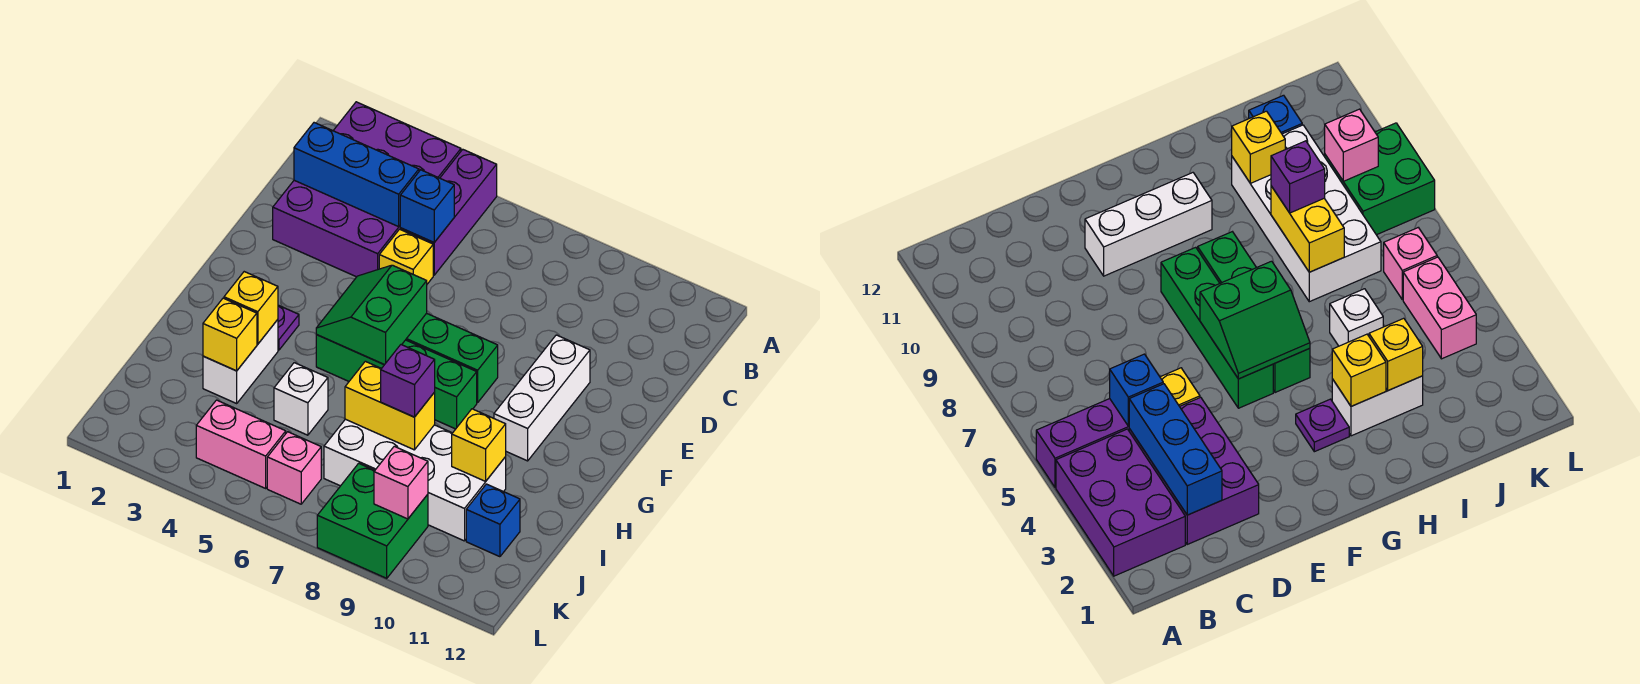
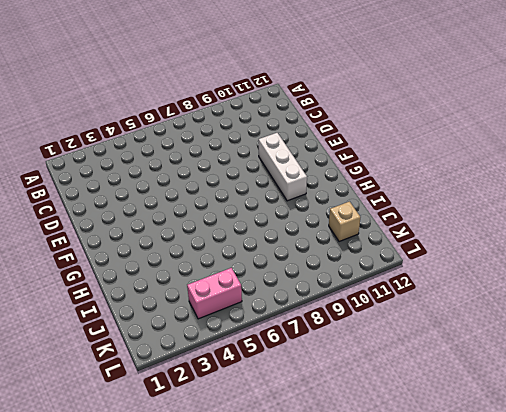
tan 1x1 brick [329,202,360,242] -> blue 1x1 brick [466,484,520,557]
none -> purple 2x3 brick [333,102,461,178]
none -> purple 1x3 brick [400,150,497,275]
none -> purple 2x3 brick [273,180,400,277]

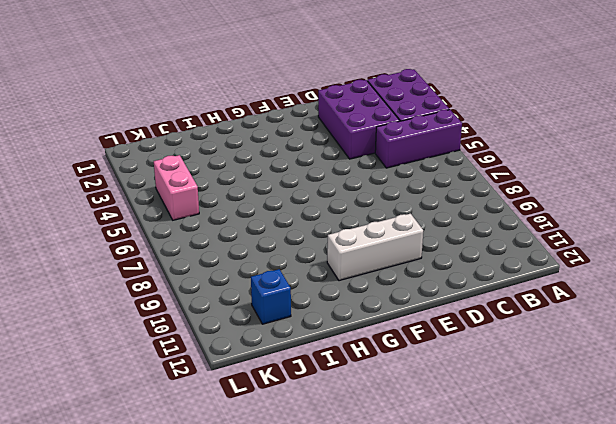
none -> yellow 1x1 brick [379,229,433,284]
none -> green 1x4 brick [406,313,498,403]
none -> purple 1x1 plate [278,305,299,350]

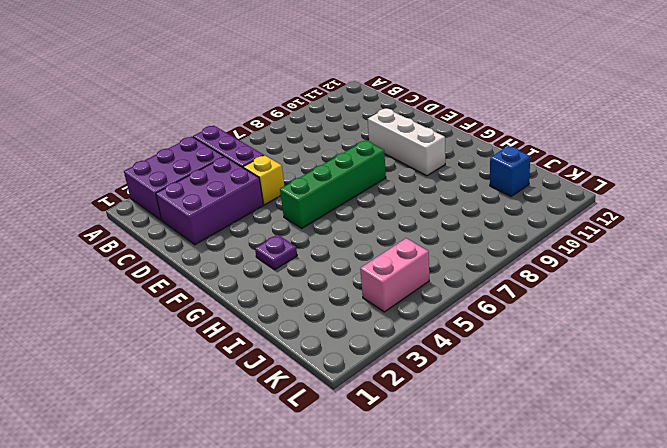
none -> green 1x4 brick [316,334,477,429]
none -> white 1x2 brick [203,320,278,403]
none -> white 1x1 brick [274,363,328,435]

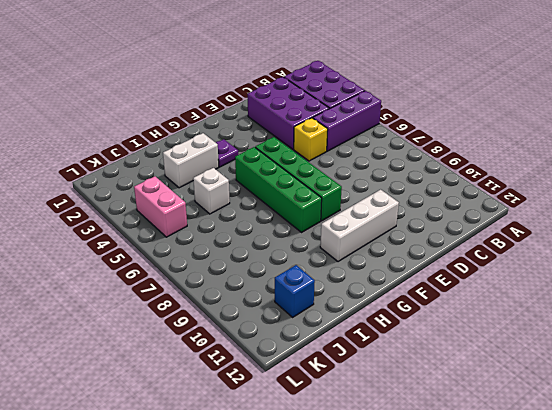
none -> white 2x4 brick [324,419,506,541]
none -> pink 1x1 brick [267,432,321,504]
none -> green 2x2 brick [317,463,428,578]

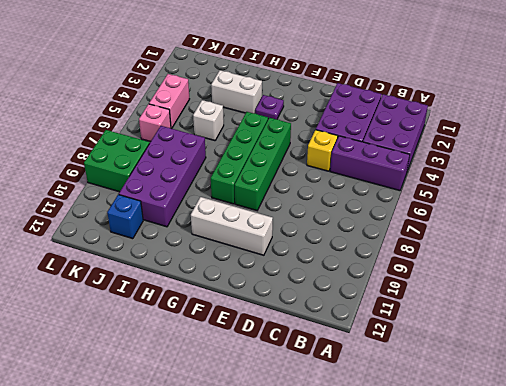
purple 2x4 brick [119,126,206,227] -> white 2x4 brick [324,419,506,541]
none -> blue 1x3 brick [294,123,419,227]
none -> blue 1x1 brick [400,170,454,242]
none -> green 2x2 slope [316,265,427,365]

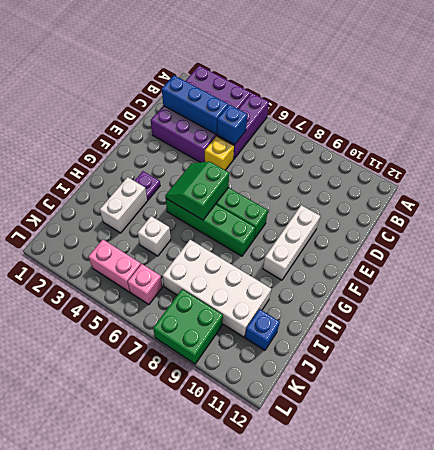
none -> yellow 1x1 brick [224,272,278,344]
none -> yellow 1x1 brick [203,298,257,371]
none -> yellow 1x2 brick [345,361,435,450]

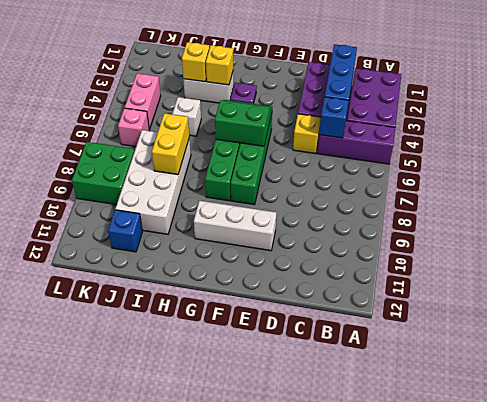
none -> yellow 1x1 brick [452,409,506,481]
none -> pink 1x1 brick [374,446,428,519]
none -> purple 1x1 brick [381,345,435,417]

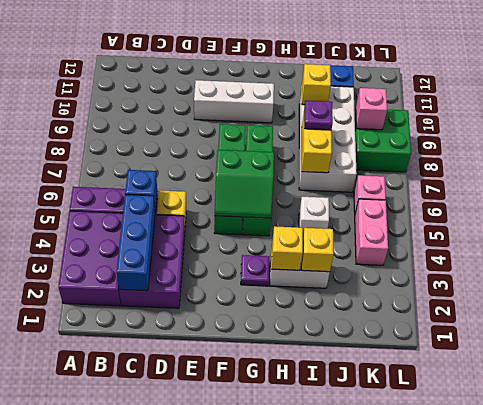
purple 1x1 plate [304,100,333,130] -> purple 1x1 brick [381,345,435,417]

